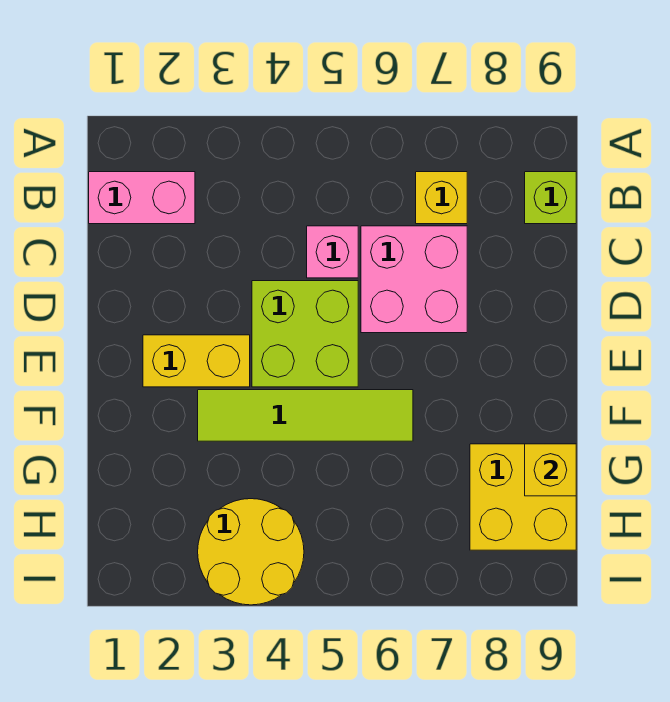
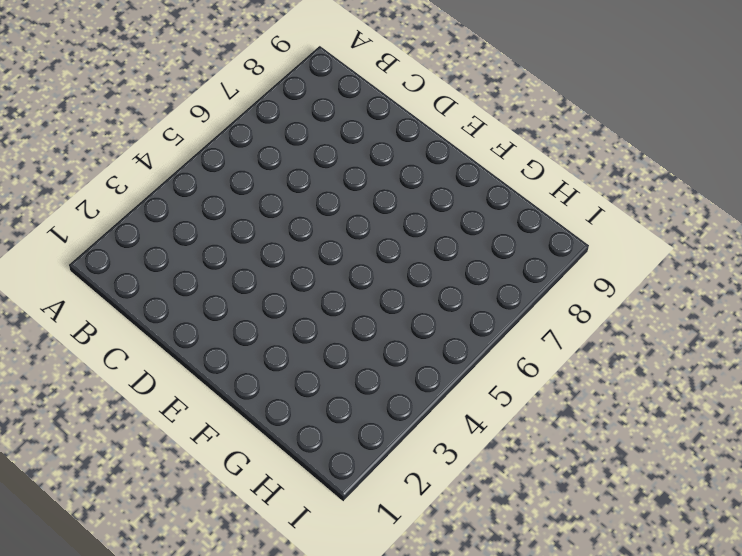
none -> pink 1x2 brick [89,172,195,224]
none -> yellow 1x1 brick [416,172,467,224]

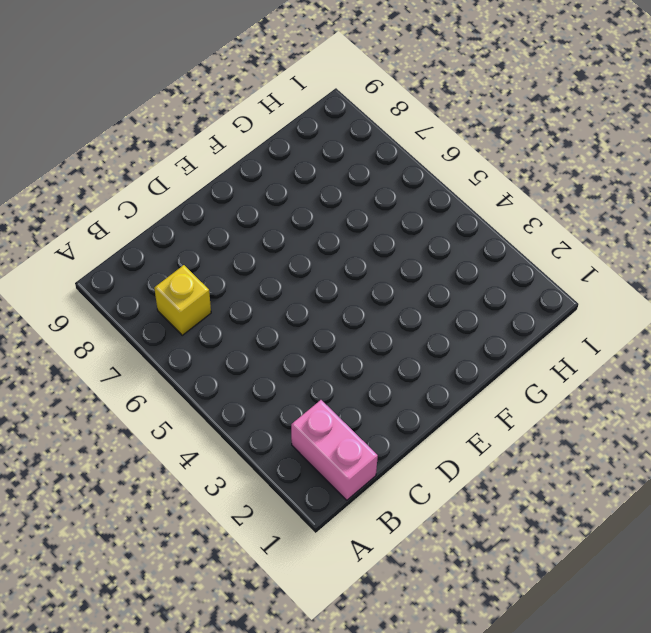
none -> lime 1x1 brick [525,172,576,224]
none -> pink 1x1 brick [307,226,358,278]

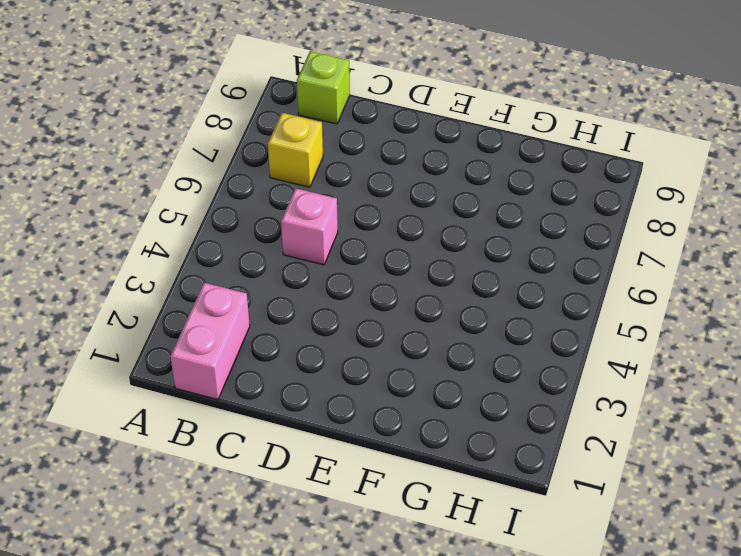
none -> pink 2x2 brick [361,226,467,333]
none -> lime 2x2 brick [252,281,358,387]

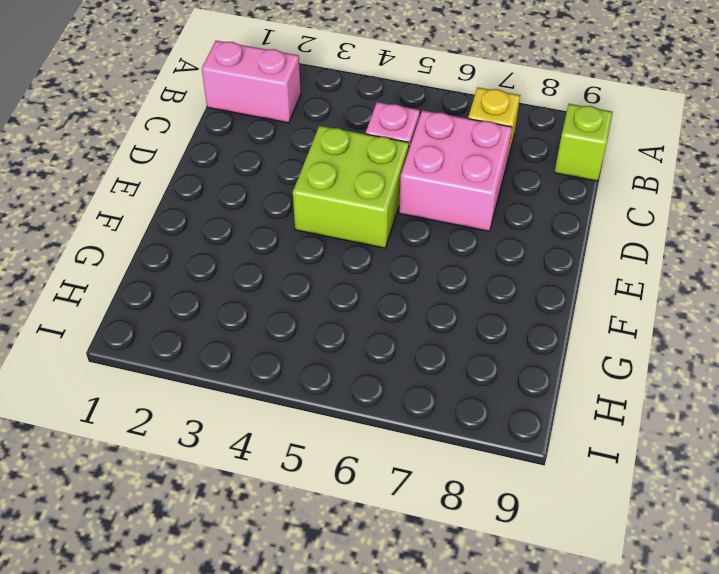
none -> yellow 1x2 brick [143,335,250,387]
none -> lime 1x4 tile [198,390,413,441]

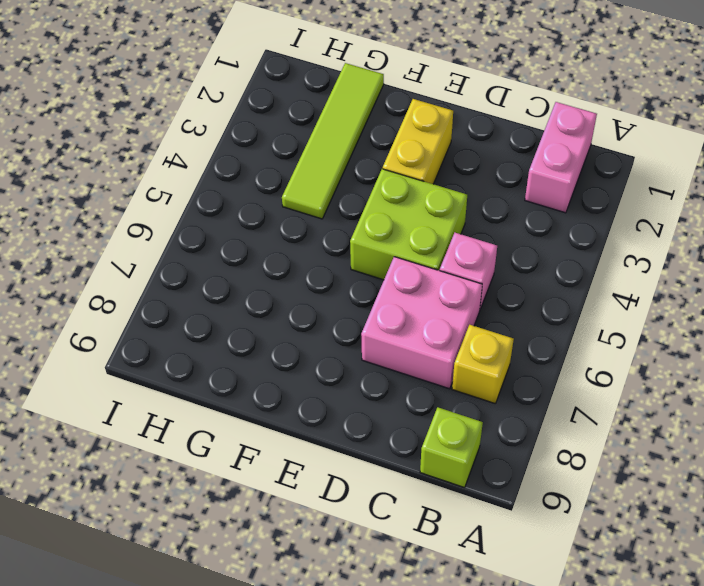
lime 1x4 tile [282,63,384,219] -> lime 1x4 tile moved to [198,390,413,441]
none -> yellow 2x2 brick [470,444,576,550]
none -> yellow 2x2 round brick [198,499,304,605]

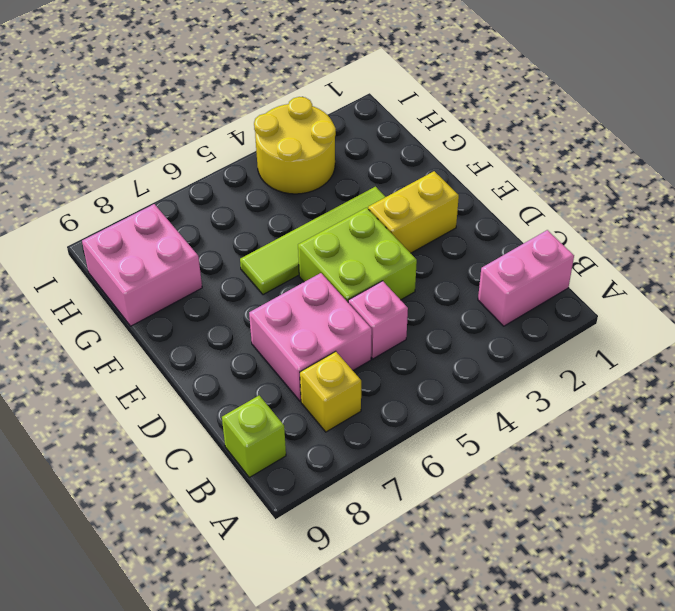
pink 2x2 brick [82,204,202,326] -> yellow 2x2 brick [470,444,576,550]
none -> yellow 1x1 brick [525,444,576,496]

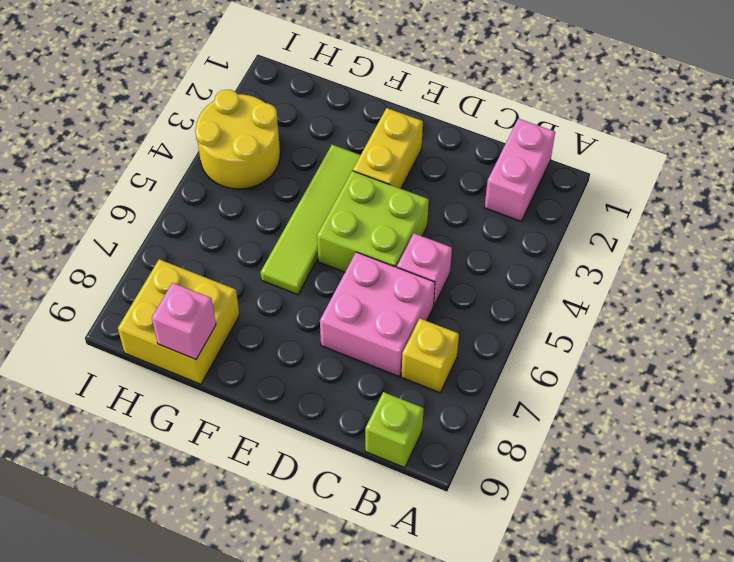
pink 1x1 brick [152,283,216,359] -> yellow 1x1 brick [525,444,576,496]

